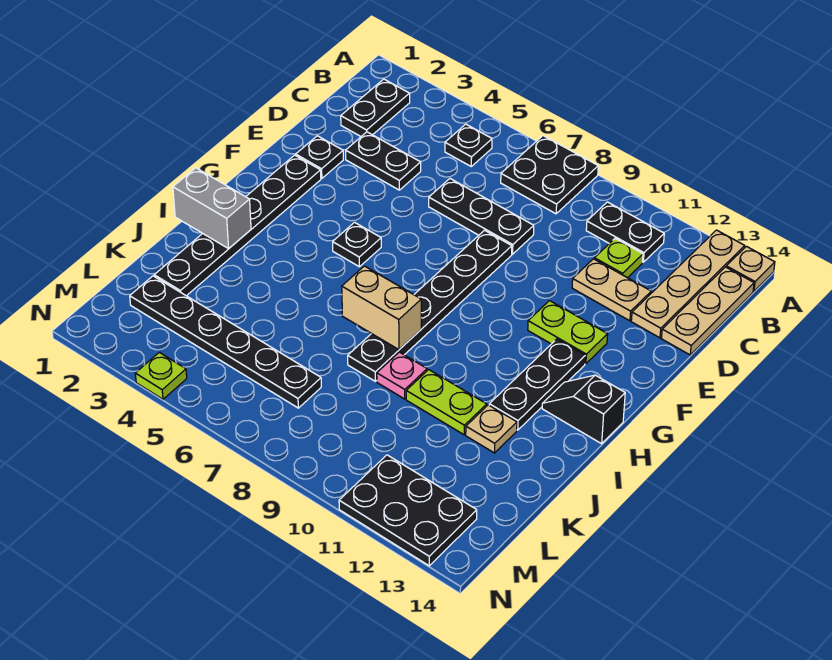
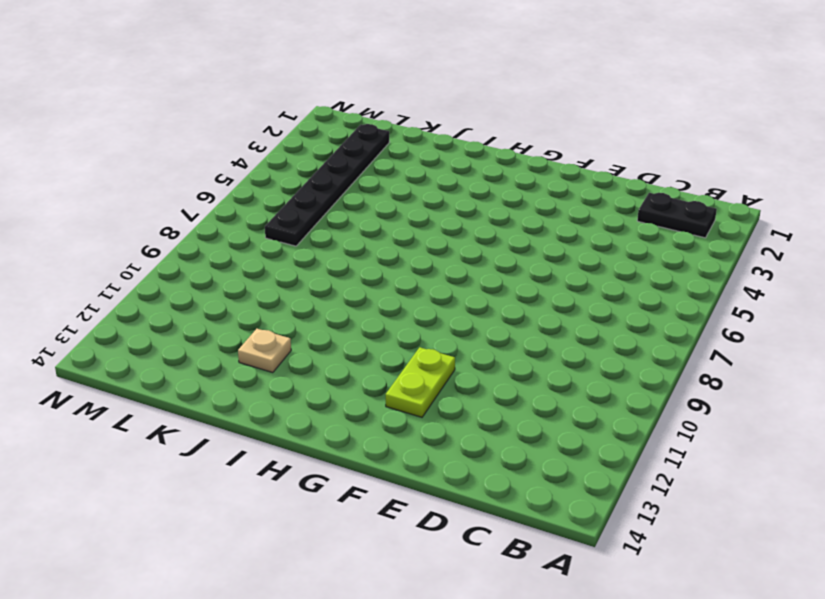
none -> black 2x2 plate [501,136,598,214]
none -> tan 1x4 plate [631,230,745,338]
none -> tan 1x1 plate [726,246,775,291]

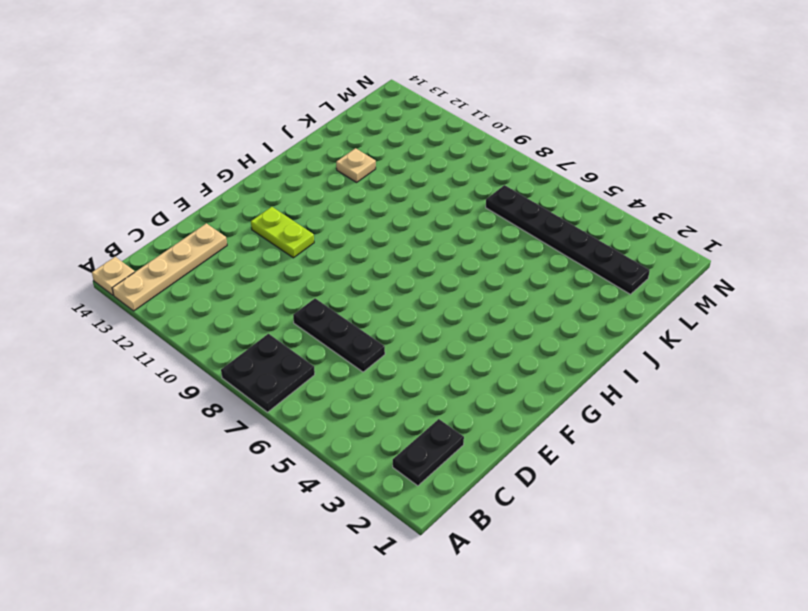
none -> black 1x1 plate [445,124,492,166]
none -> black 1x2 plate [586,202,664,262]
none -> tan 1x3 plate [661,267,754,355]

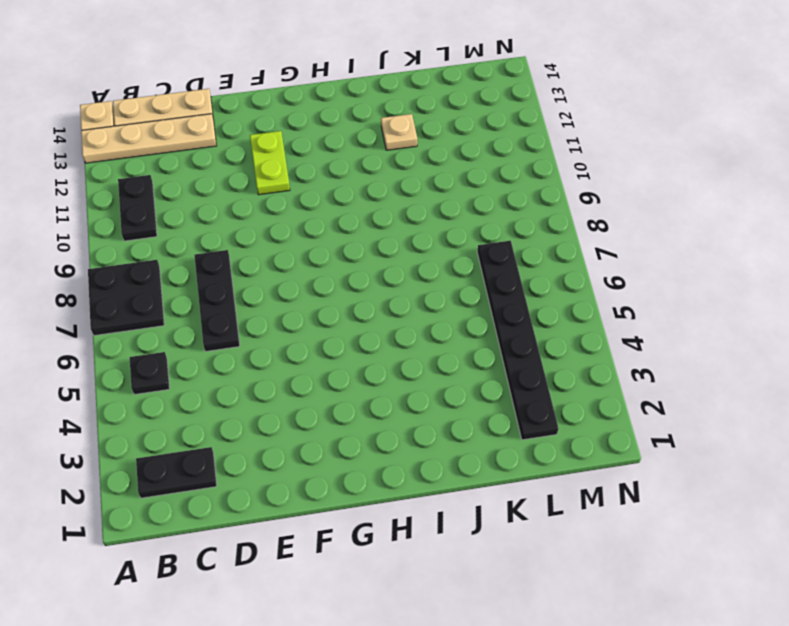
none -> lime 1x1 plate [594,238,643,278]
none -> black 1x2 plate [346,132,421,190]
none -> tan 1x2 plate [572,259,651,321]

